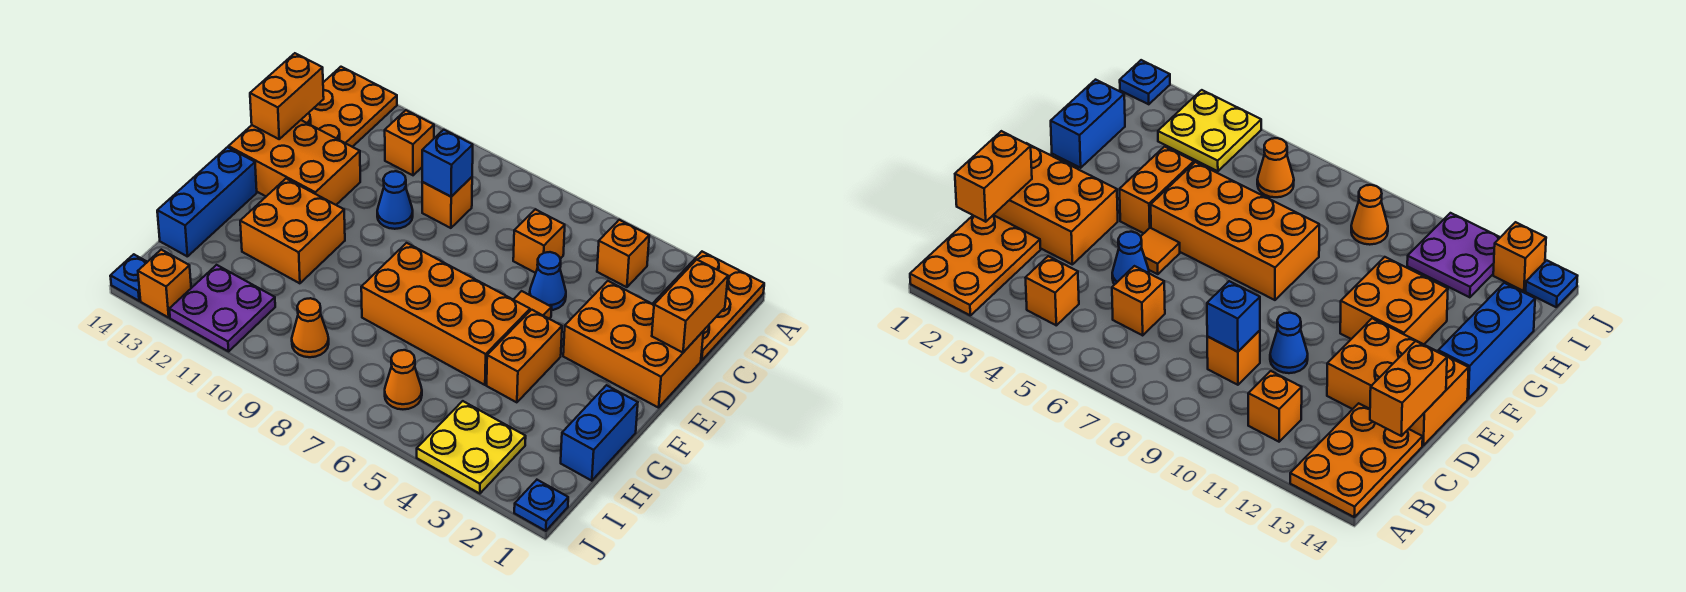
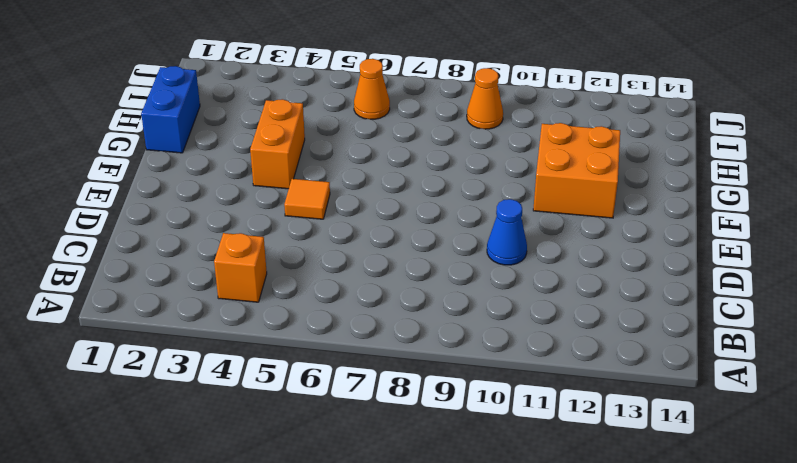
none -> orange 2x3 plate [653,252,764,360]
none -> orange 2x3 plate [301,67,397,147]
none -> orange 1x1 brick [385,110,434,175]

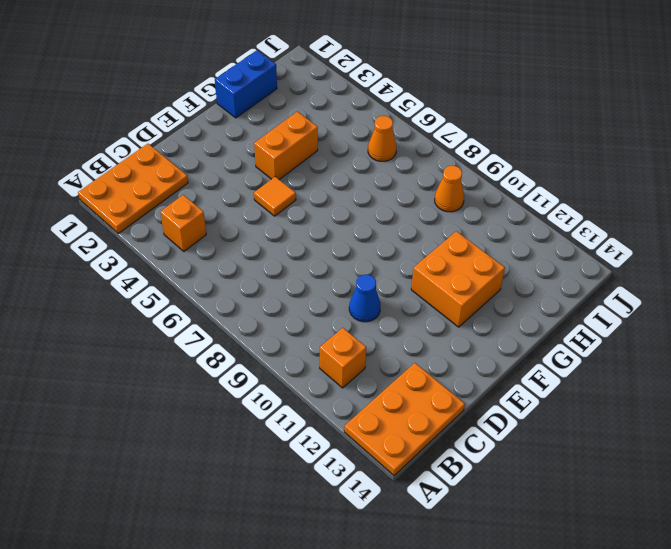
none -> orange 1x1 brick [513,209,565,273]
none -> orange 1x1 brick [422,177,472,228]
none -> orange 2x3 brick [563,281,704,408]

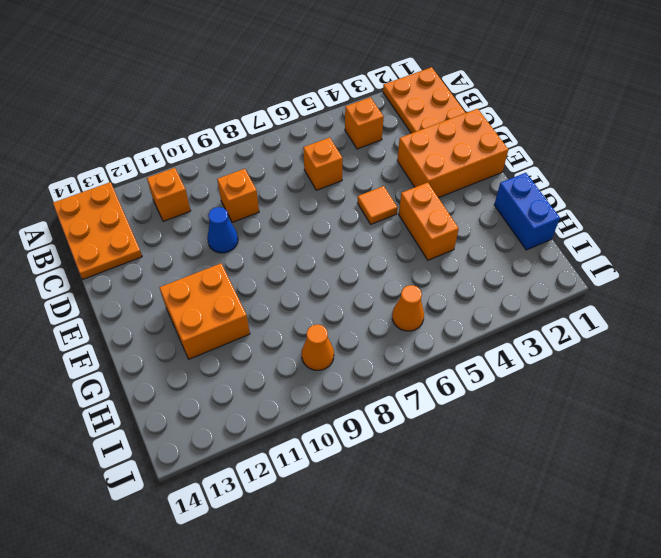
none -> blue 1x1 cone [530,252,566,310]
none -> orange 2x3 brick [228,120,360,205]
none -> orange 2x4 brick [361,243,530,385]

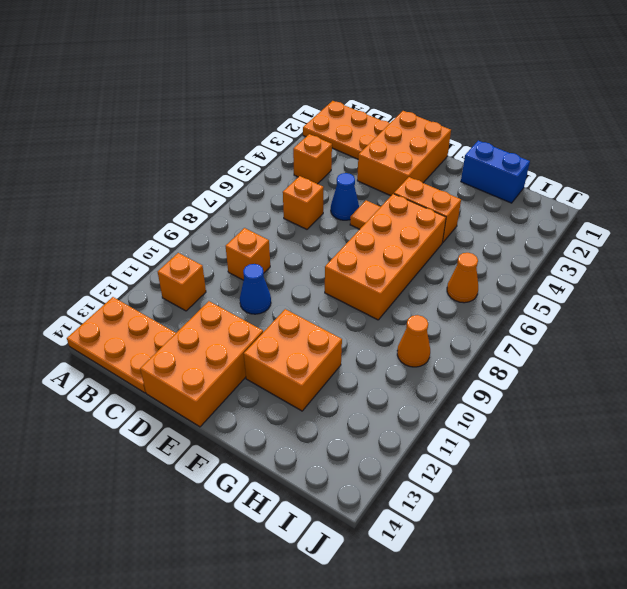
none -> blue 1x3 brick [157,147,257,257]
none -> yellow 2x2 plate [417,401,526,494]
none -> purple 2x2 plate [169,265,275,351]

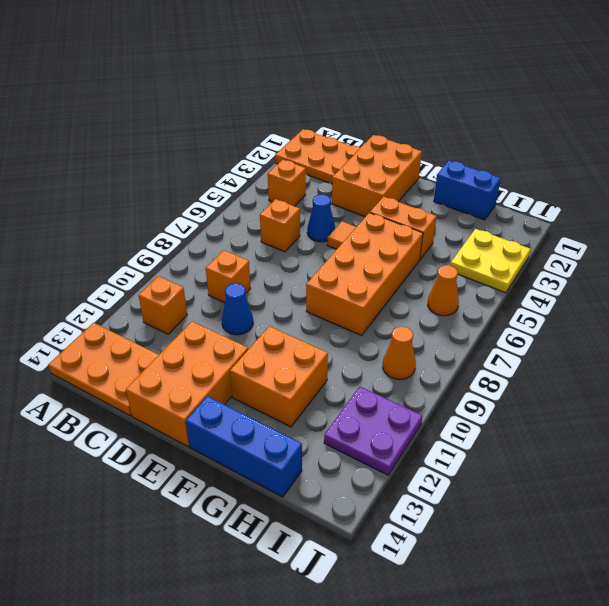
none -> blue 1x1 plate [514,480,568,531]
none -> orange 1x1 brick [138,250,191,318]
none -> blue 1x1 plate [110,254,147,301]

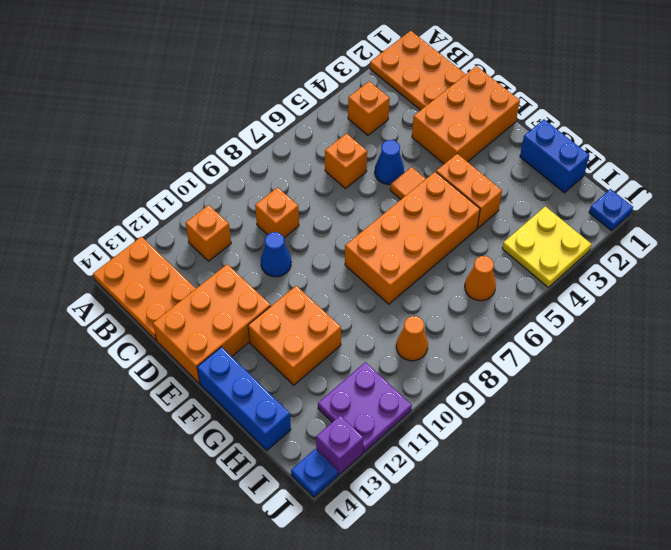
purple 1x1 brick [316,415,363,475] -> orange 1x1 brick [138,250,191,318]
none -> orange 1x2 brick [652,260,728,353]
none -> blue 1x1 brick [422,130,473,197]
none -> orange 1x2 brick [250,53,324,139]

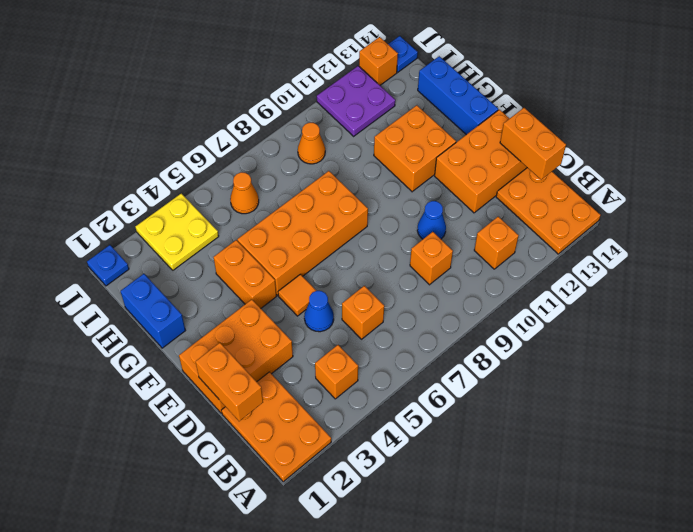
none -> blue 1x1 brick [422,130,473,197]

